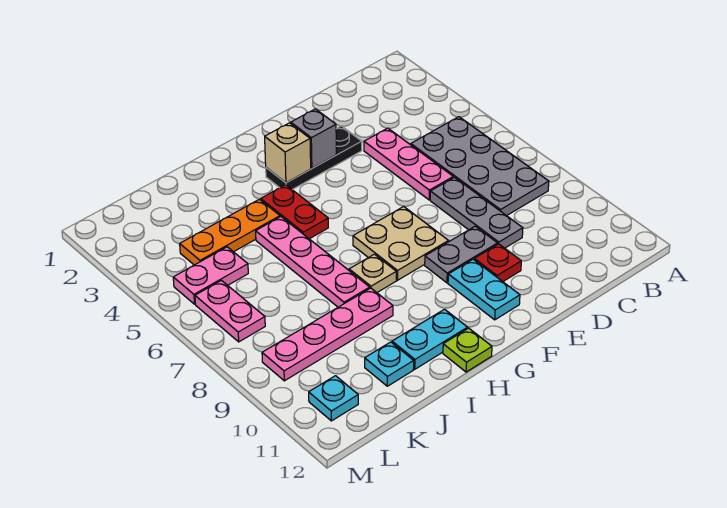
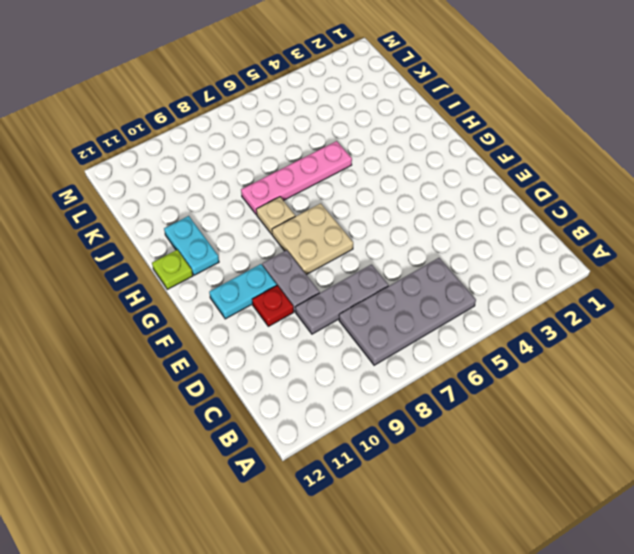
none -> pink 1x3 plate [364,128,453,200]
none -> black 1x3 plate [266,126,362,190]
none -> red 1x2 plate [261,185,328,239]

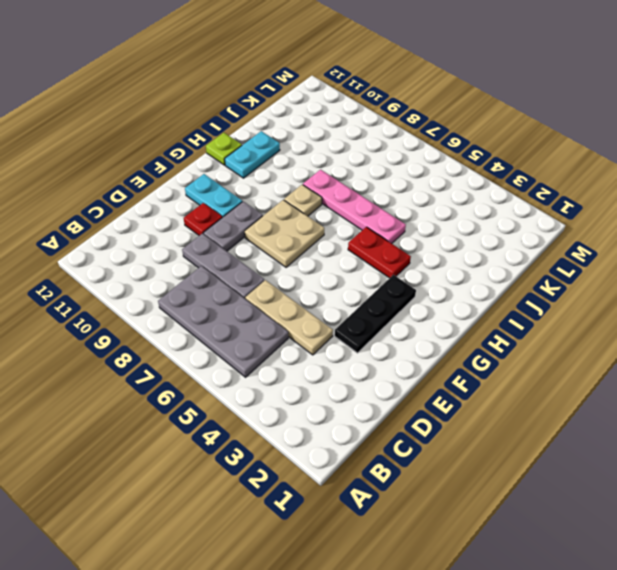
tan 1x3 plate [245,280,333,355] -> pink 1x3 plate [364,128,453,200]
none -> orange 1x3 plate [180,199,280,265]
none -> pink 1x4 plate [262,288,393,381]
none -> cyan 1x1 plate [365,342,414,386]

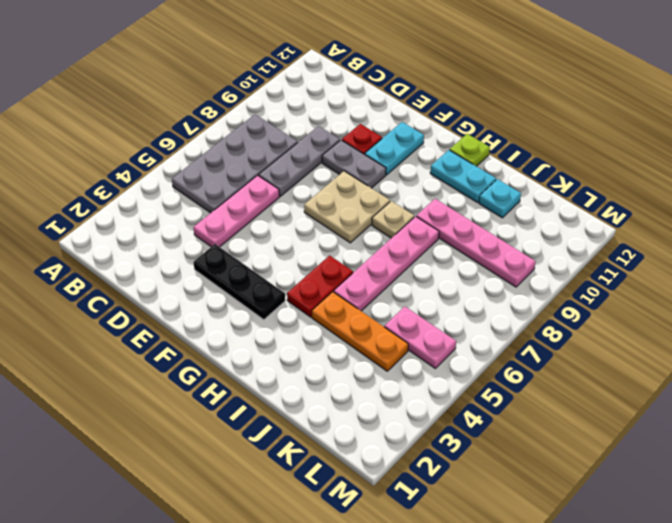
none -> pink 1x2 plate [195,280,265,342]
none -> cyan 1x1 plate [309,376,358,421]
none -> grey 1x1 brick [291,109,336,168]

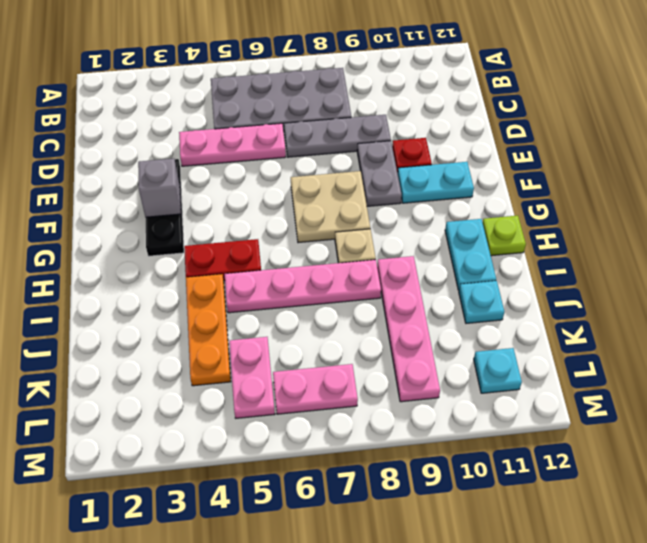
none -> tan 1x1 brick [265,123,311,183]

